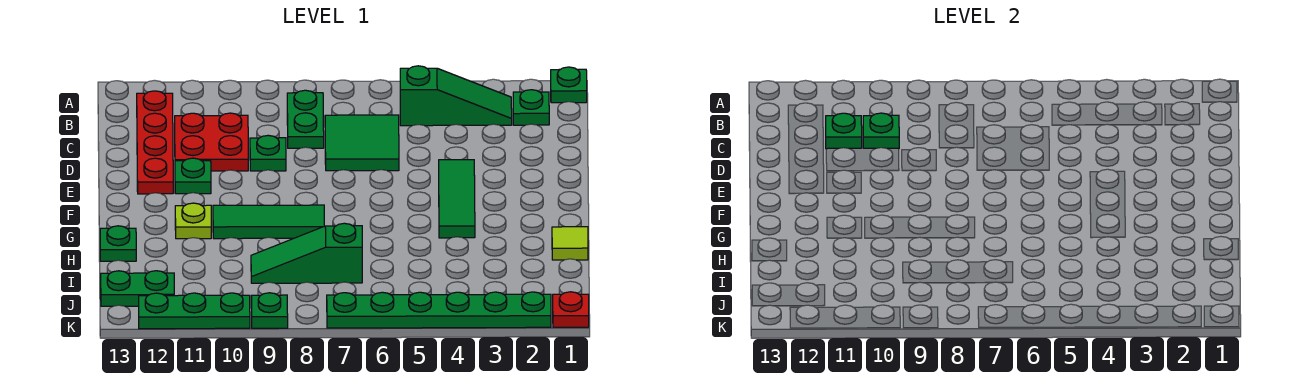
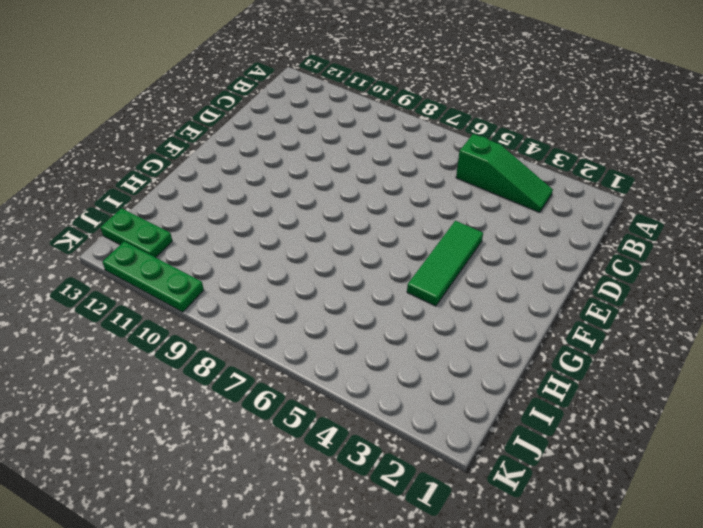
none -> green 1x1 plate [551,67,587,103]
none -> green 1x1 plate [513,90,549,125]
none -> green 1x2 plate [287,90,324,148]

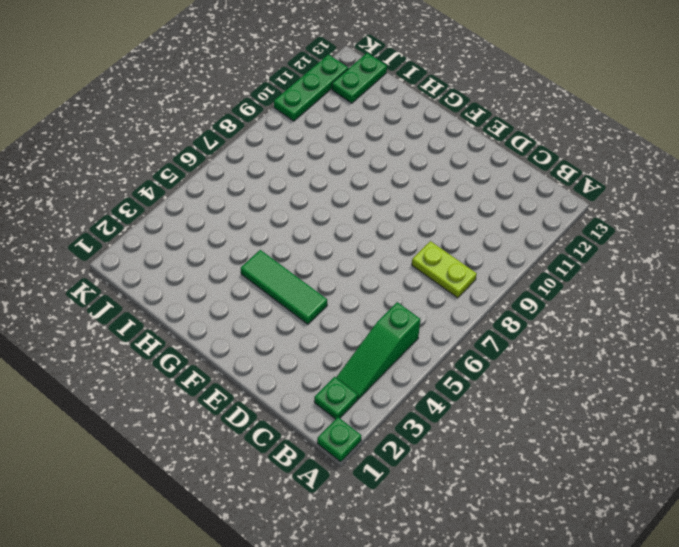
lime 1x2 plate [412,241,477,298] -> green 1x2 plate [287,90,324,148]
none -> red 1x4 plate [137,91,173,194]
none -> green 2x2 tile [325,115,399,171]
none -> red 2x2 plate [175,113,248,171]

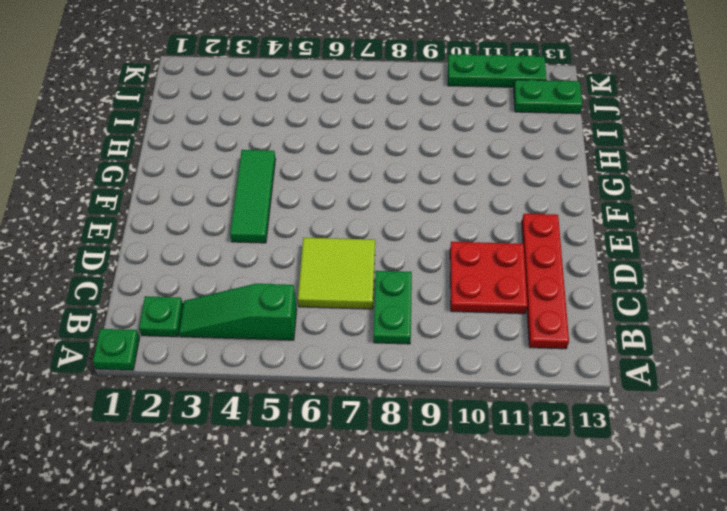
lime 2x2 tile [298,238,375,309] -> green 2x2 tile [325,115,399,171]
none -> green 1x1 plate [250,135,286,171]
none -> green 1x1 plate [175,158,211,194]
none -> green 1x3 tile [213,205,324,239]

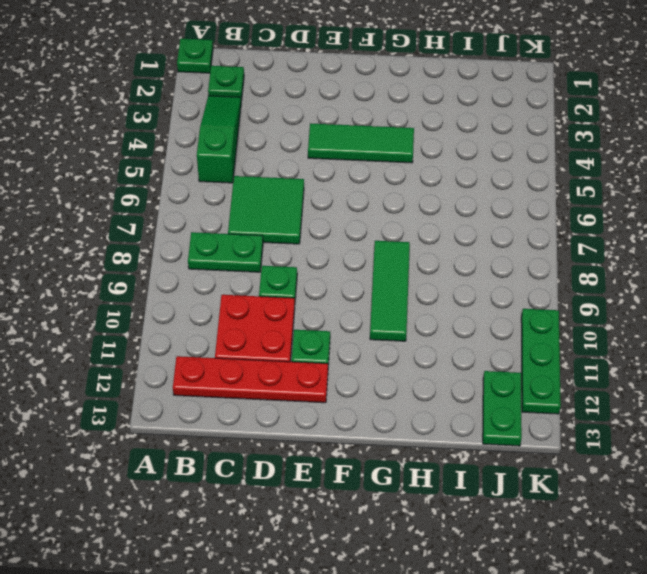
none -> lime 1x1 plate [175,203,211,239]
none -> lime 1x1 tile [552,227,588,260]
none -> green 1x1 plate [100,226,136,261]

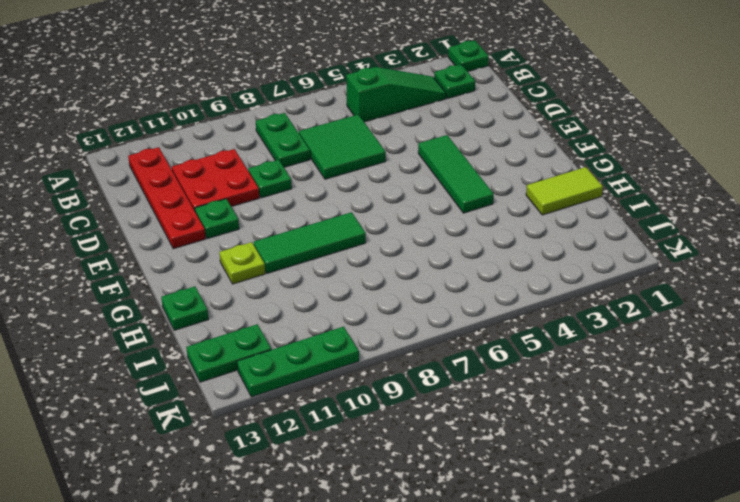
lime 1x2 tile [526,167,603,215] -> lime 1x1 tile [552,227,588,260]
none -> green 1x3 slope [251,223,362,283]
none -> red 1x1 plate [553,292,589,327]
none -> green 1x6 plate [327,292,551,328]

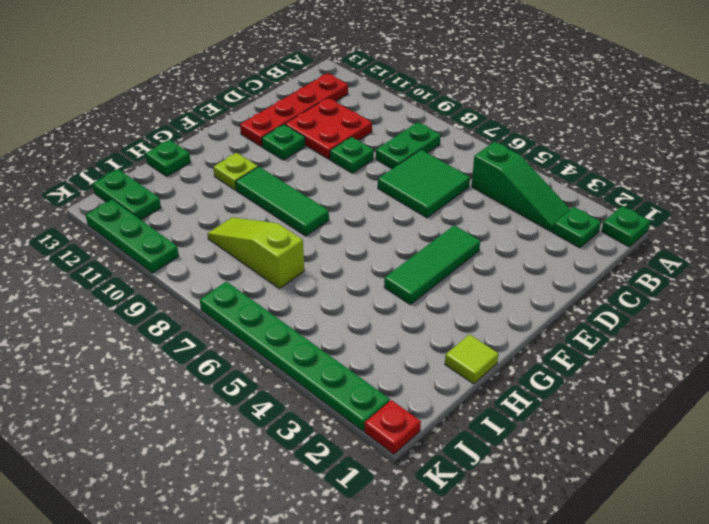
lime 1x3 slope [207,217,304,289] -> green 1x3 slope [251,223,362,283]
none -> green 1x1 plate [251,293,288,328]
none -> green 1x1 plate [863,113,899,148]
none -> green 1x1 plate [826,113,862,149]

